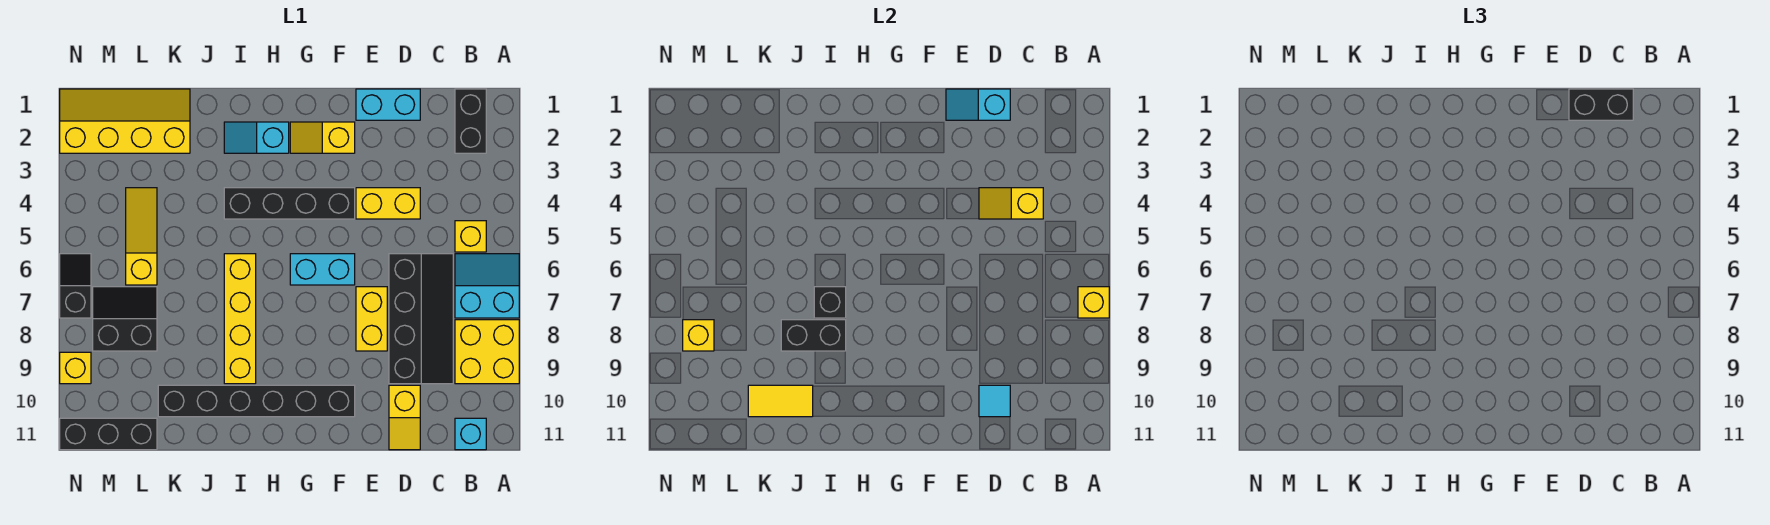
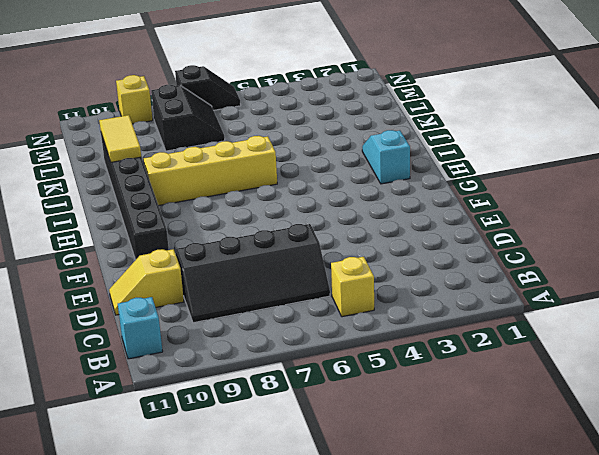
none -> cyan 2x2 slope [455,254,519,318]
none -> yellow 2x2 brick [455,320,519,384]
none -> black 1x2 brick [455,89,486,153]
none -> cyan 1x2 brick [356,89,420,120]

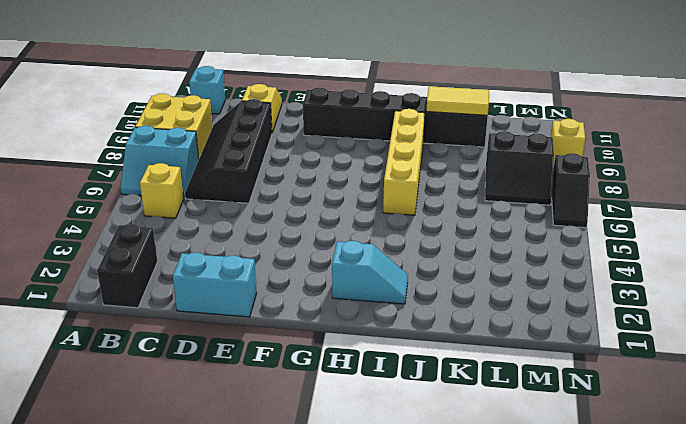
none -> yellow 1x2 brick [356,188,420,219]
none -> yellow 1x2 brick [356,287,387,351]
none -> yellow 1x2 slope [290,122,355,153]
none -> black 1x4 brick [224,188,355,219]

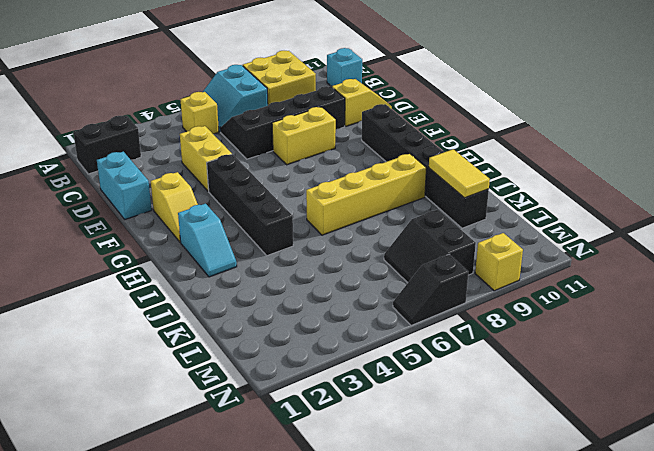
none -> cyan 1x2 brick [290,254,355,285]
none -> yellow 2x4 slope [60,89,190,153]
none -> yellow 1x3 slope [126,188,157,285]
none -> black 1x3 brick [60,418,157,450]

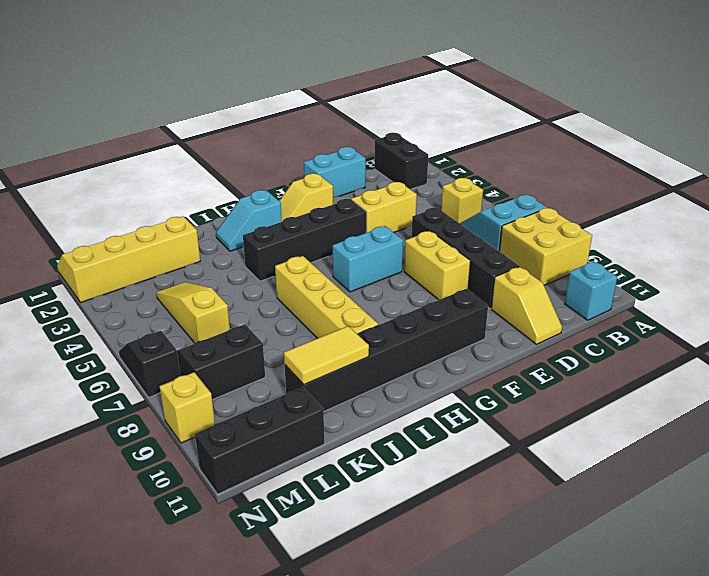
none -> yellow 1x1 brick [1078,287,1109,318]
none -> yellow 1x2 slope [979,188,1043,219]
none -> cyan 1x2 slope [946,89,1010,120]
none -> cyan 1x1 tile [979,385,1010,417]

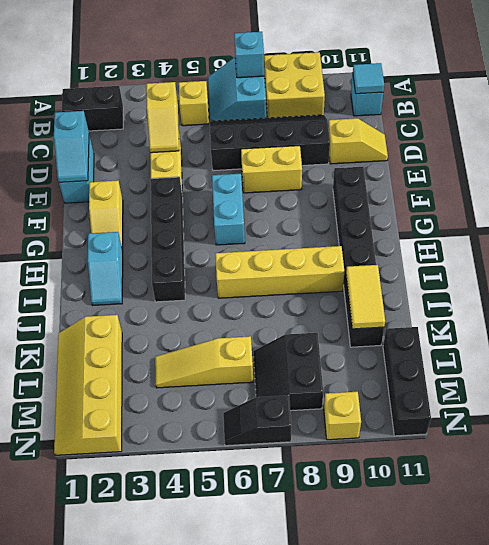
cyan 1x1 brick [234,32,264,78] -> yellow 1x1 brick [1078,287,1109,318]
cyan 1x1 tile [353,63,384,94] -> cyan 1x1 tile moved to [979,385,1010,417]
none -> black 1x1 brick [814,287,846,318]
none -> black 1x2 brick [781,320,846,351]
none -> yellow 1x1 brick [683,320,714,351]
none -> black 1x2 brick [1569,89,1633,120]

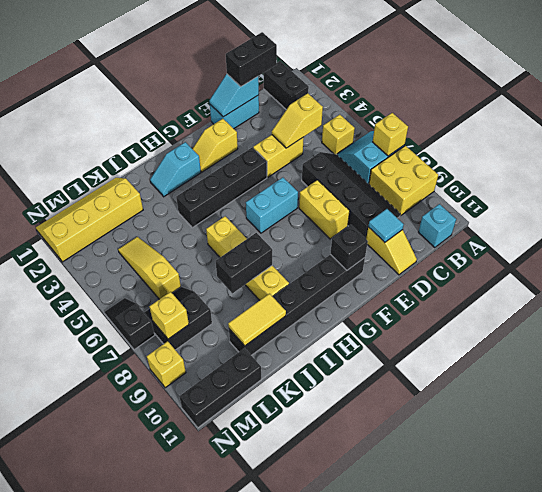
black 1x1 brick [330,225,368,270] -> black 1x1 brick moved to [814,287,846,318]

